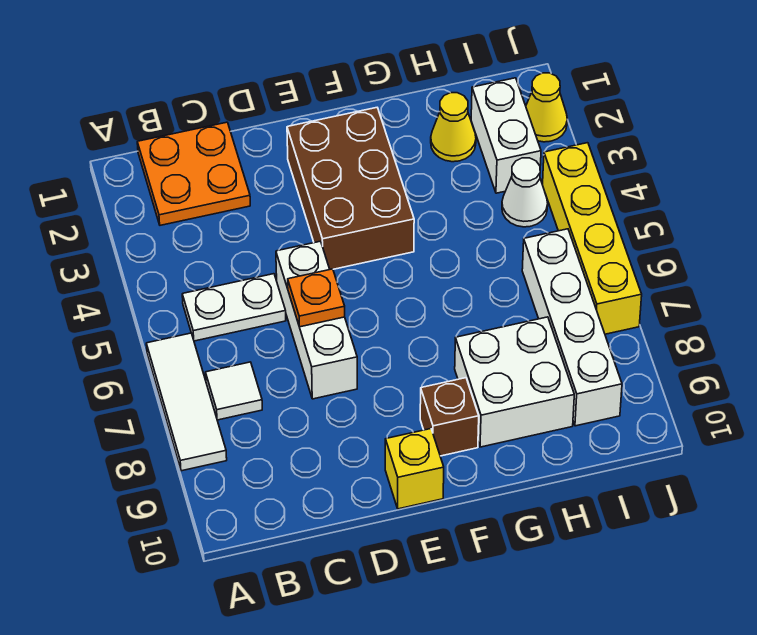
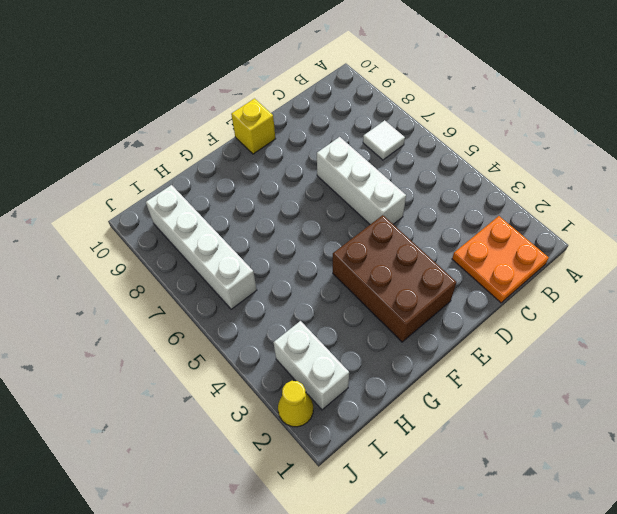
none -> white 1x3 tile [146,333,227,471]
none -> white 1x2 plate [182,274,286,341]
none -> brown 1x1 brick [420,378,479,456]

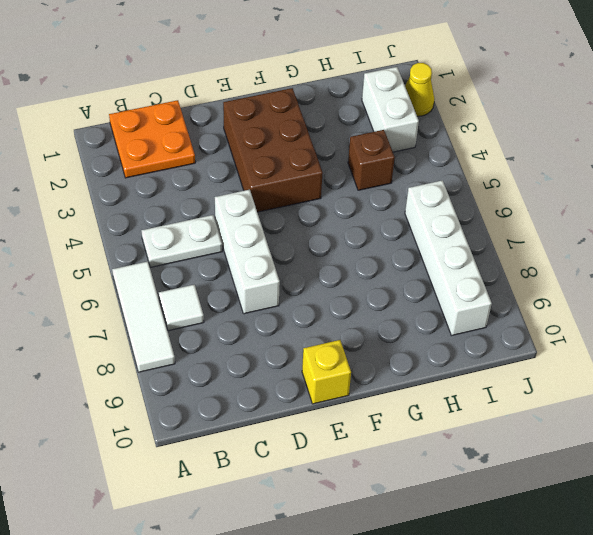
brown 1x1 brick [348,130,395,190] -> brown 1x1 brick moved to [420,378,479,456]
none -> white 2x2 brick [455,317,574,447]
none -> yellow 1x1 cone [431,93,476,162]
none -> white 1x1 cone [502,158,548,227]

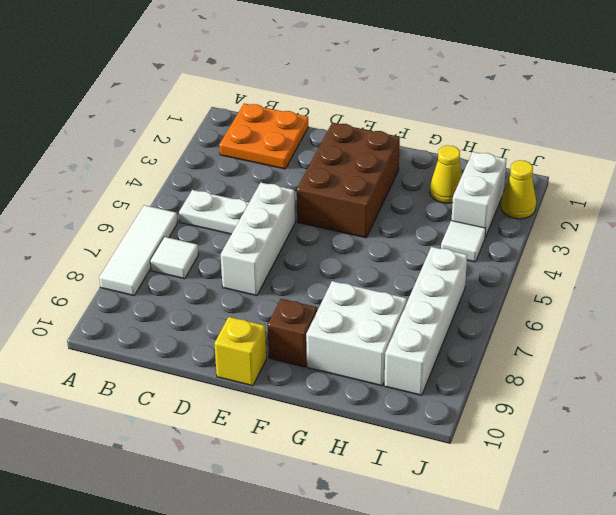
white 1x1 tile [441,221,486,262] -> white 1x1 cone [502,158,548,227]
none -> yellow 1x4 brick [543,143,642,334]
none -> orange 1x1 plate [288,269,345,327]

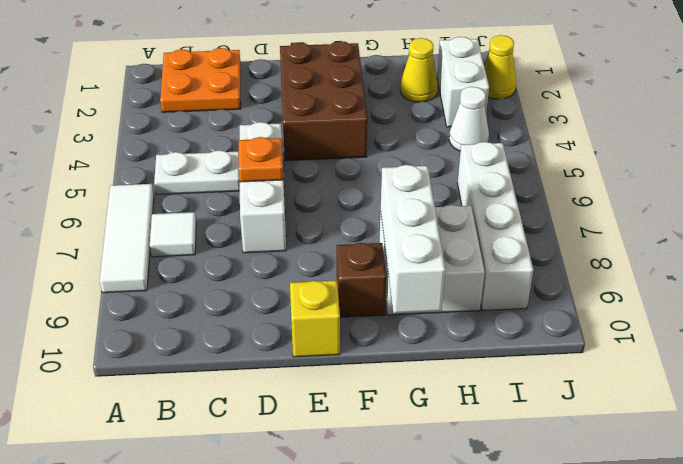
white 1x3 brick [381,165,445,313] -> none
none -> yellow 1x4 brick [543,143,642,334]

